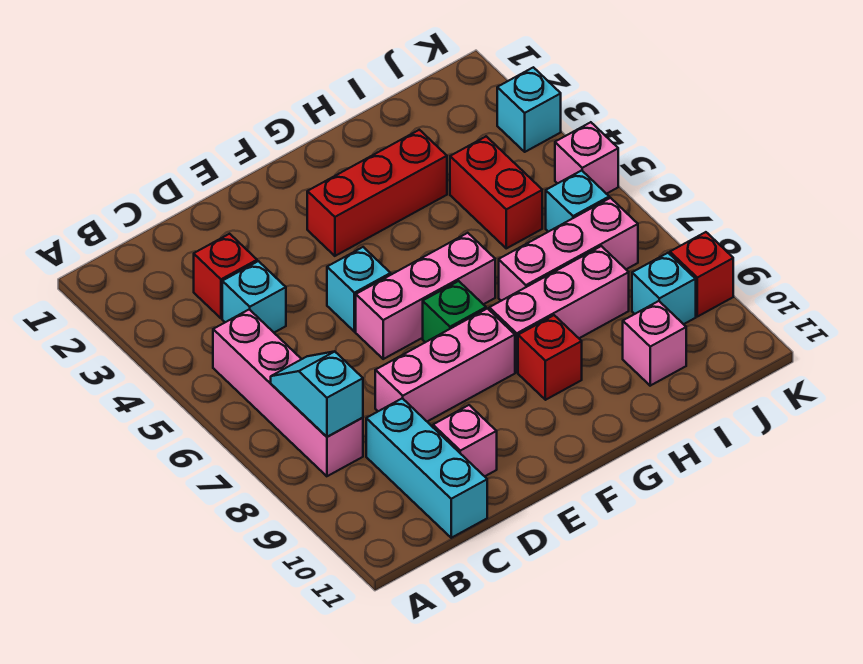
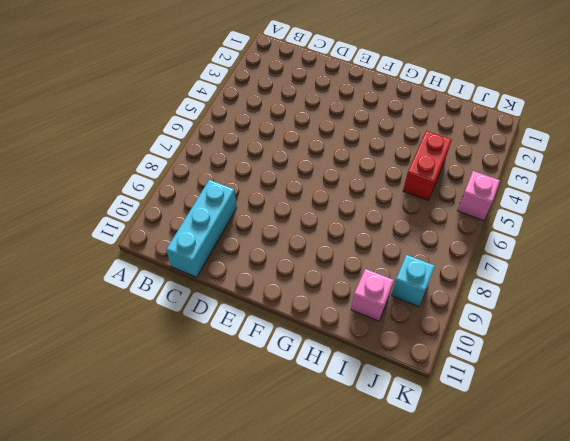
none -> pink 1x4 brick [213,309,363,476]
none -> red 1x1 brick [194,234,257,318]
none -> cyan 1x1 brick [222,261,286,332]

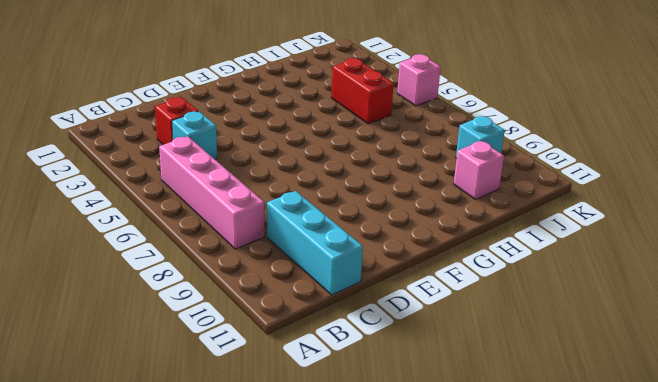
none -> pink 1x3 brick [375,309,515,421]
none -> pink 1x1 brick [433,405,497,476]
none -> cyan 1x1 brick [327,247,391,332]

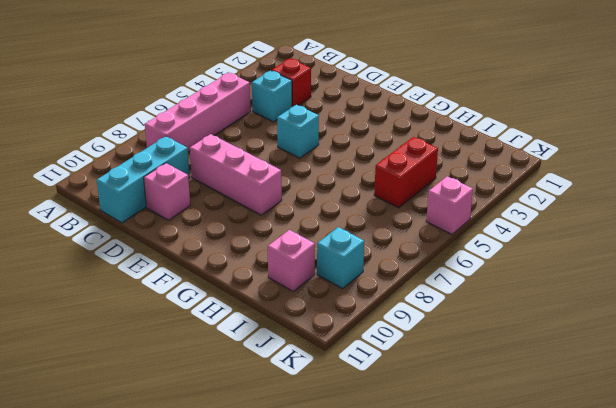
none -> pink 1x3 brick [356,233,495,359]
none -> red 1x3 brick [307,130,447,256]
none -> green 1x1 brick [423,281,486,342]

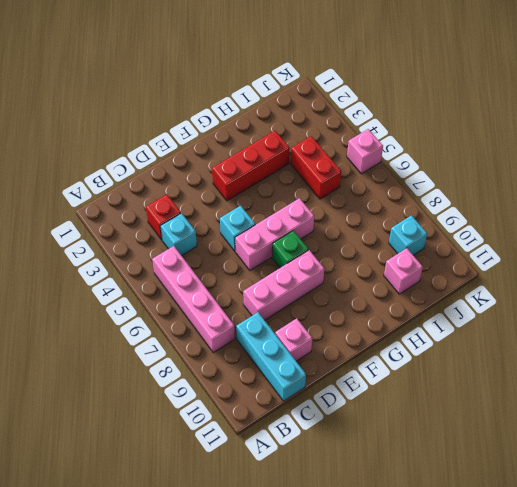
none -> pink 1x3 brick [489,246,629,372]
none -> red 1x1 brick [518,315,582,400]
none -> pink 1x3 brick [499,198,638,301]

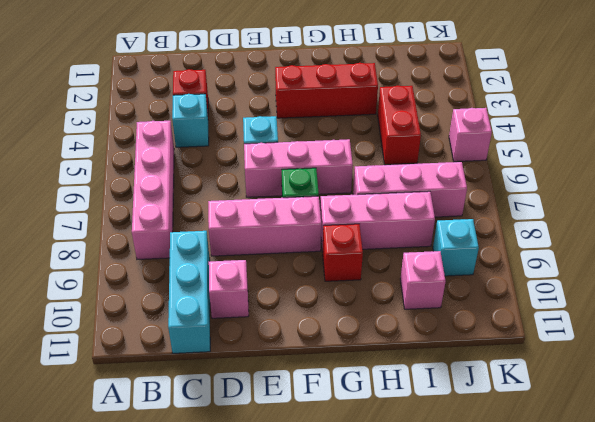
none -> cyan 1x1 brick [546,170,609,232]
none -> cyan 1x1 brick [497,67,561,152]
none -> red 1x1 brick [670,232,733,317]

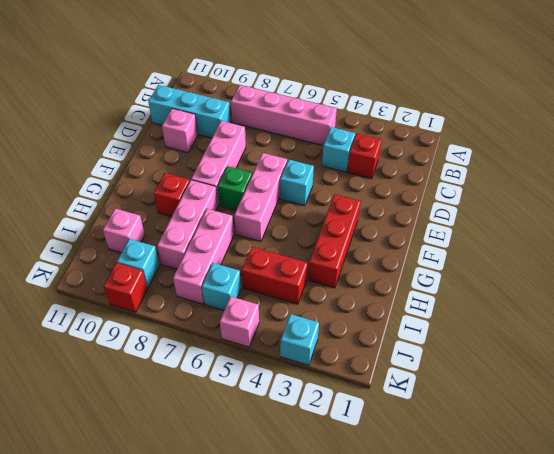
none -> cyan 1x2 slope [271,351,363,437]

